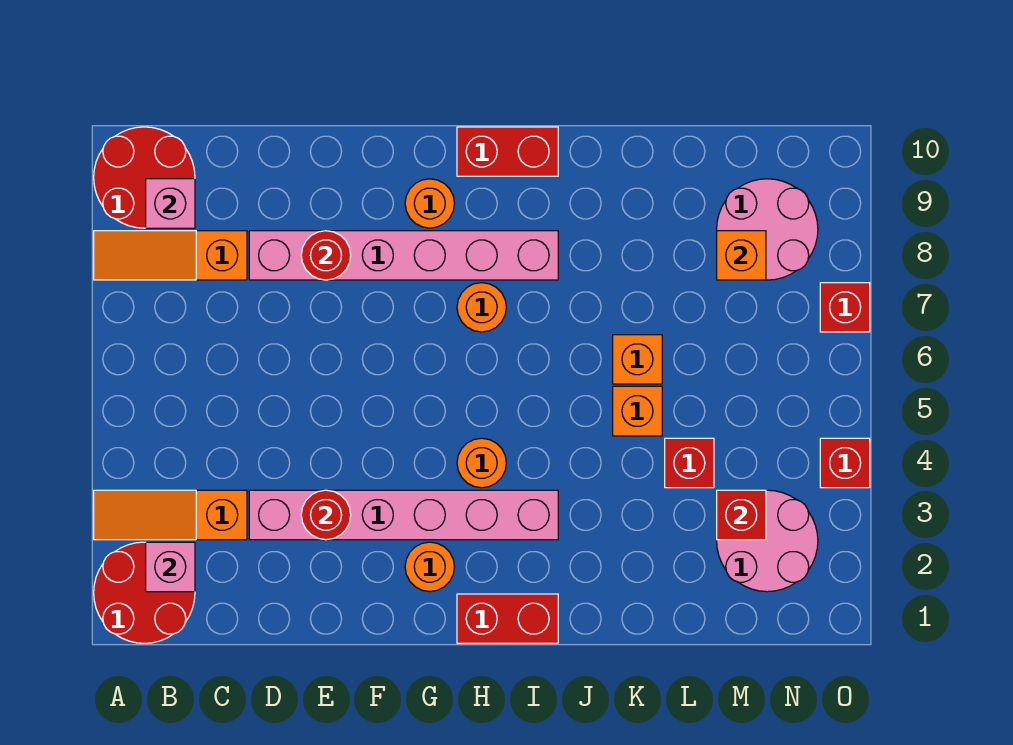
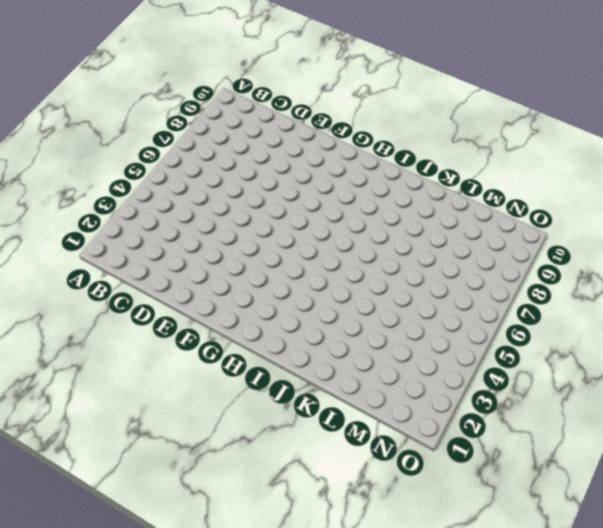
none -> red 2x2 round brick [94,542,195,643]
none -> orange 1x3 slope [94,490,247,540]
none -> orange 1x3 slope [94,231,247,280]

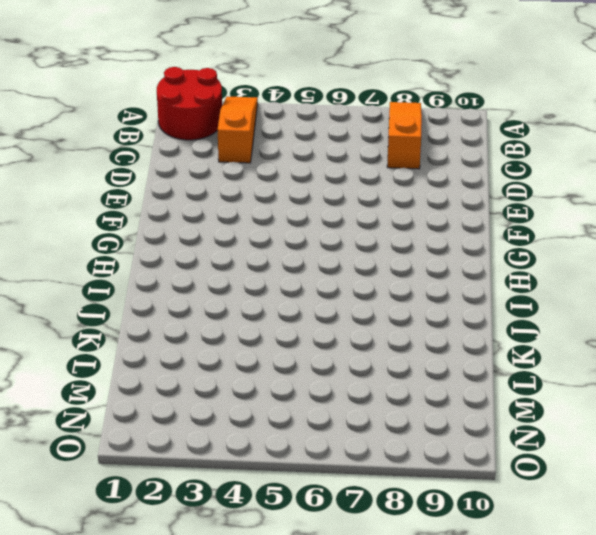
none -> red 2x2 round brick [94,127,195,228]
none -> pink 1x6 brick [249,490,558,540]
none -> pink 1x6 brick [249,231,558,280]

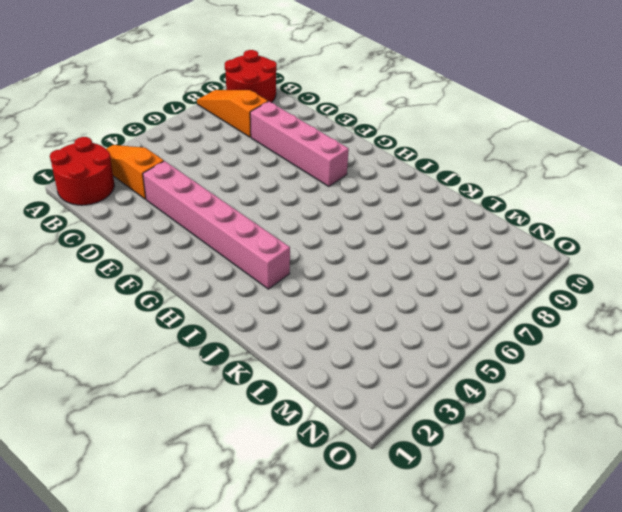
pink 1x4 brick [250,101,349,187] -> pink 1x6 brick [249,231,558,280]
none -> orange 1x1 round brick [405,542,454,592]
none -> orange 1x1 round brick [405,179,454,228]
none -> red 1x2 brick [457,594,558,643]

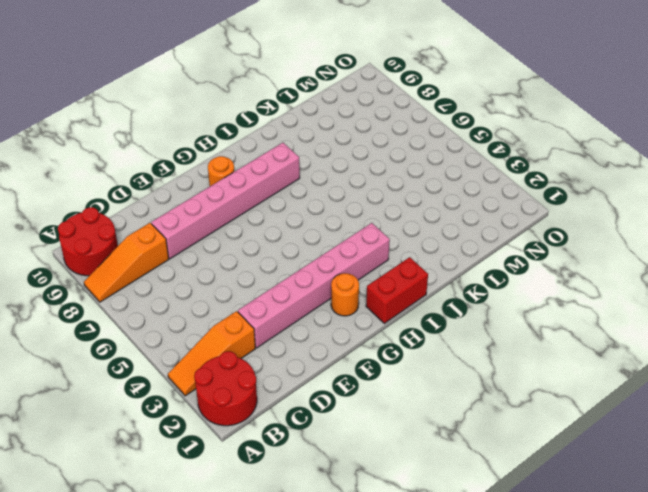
none -> orange 1x1 round brick [457,438,506,488]
none -> orange 1x1 round brick [457,283,506,332]
none -> red 1x2 brick [457,127,558,176]

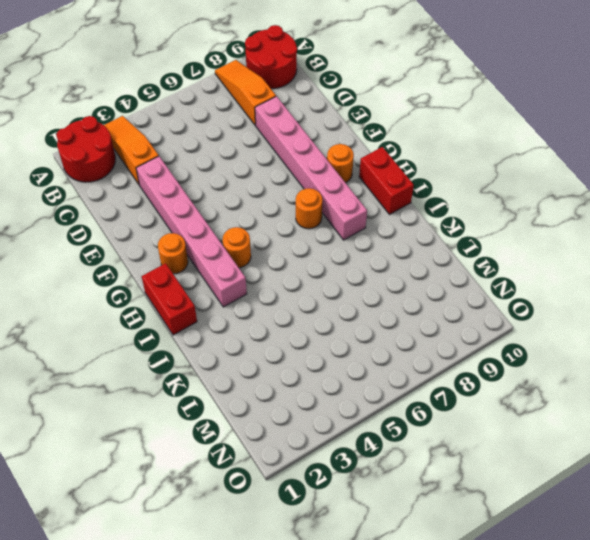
none -> orange 1x1 brick [613,386,662,436]
none -> orange 1x1 brick [613,335,662,384]
none -> red 1x1 brick [665,438,714,488]

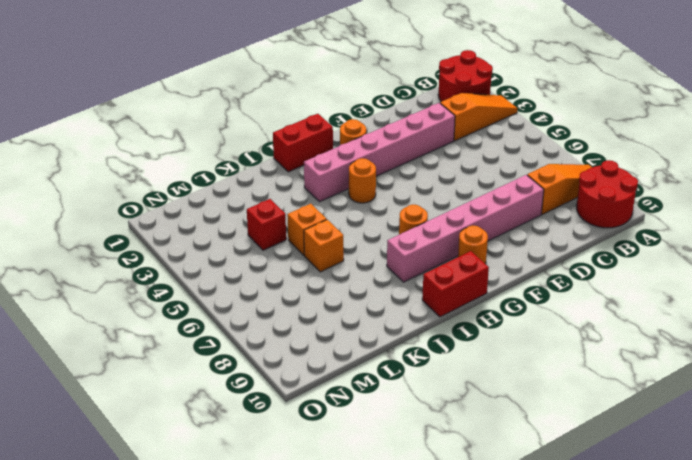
none -> pink 2x2 round brick [717,490,818,592]
none -> pink 2x2 round brick [717,179,818,280]
none -> red 1x1 brick [820,438,870,488]

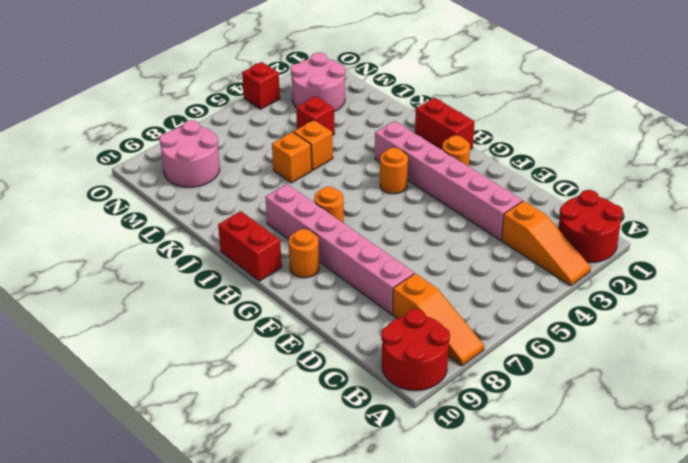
none -> red 1x1 brick [820,283,870,332]
none -> pink 1x1 brick [146,542,195,592]
none -> pink 1x1 brick [146,179,195,228]

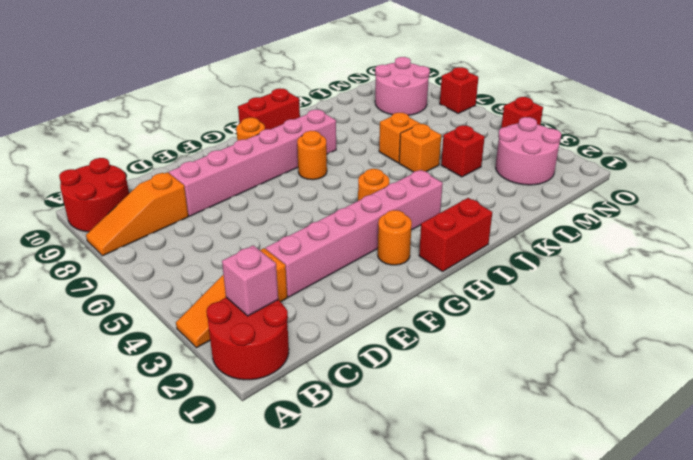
none -> pink 1x1 brick [146,179,195,228]
none -> red 1x1 round brick [301,490,351,540]
none -> red 1x1 round brick [301,231,351,280]

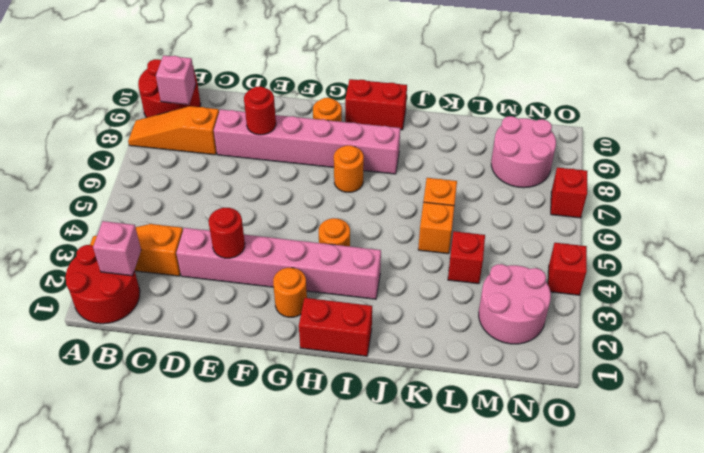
none -> red 1x1 brick [717,490,766,540]
none -> orange 1x1 brick [717,231,766,280]

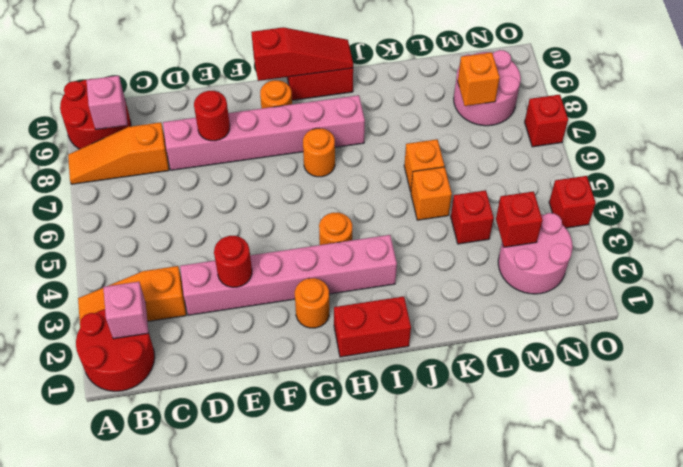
red 1x3 slope [251,27,353,81] -> none

